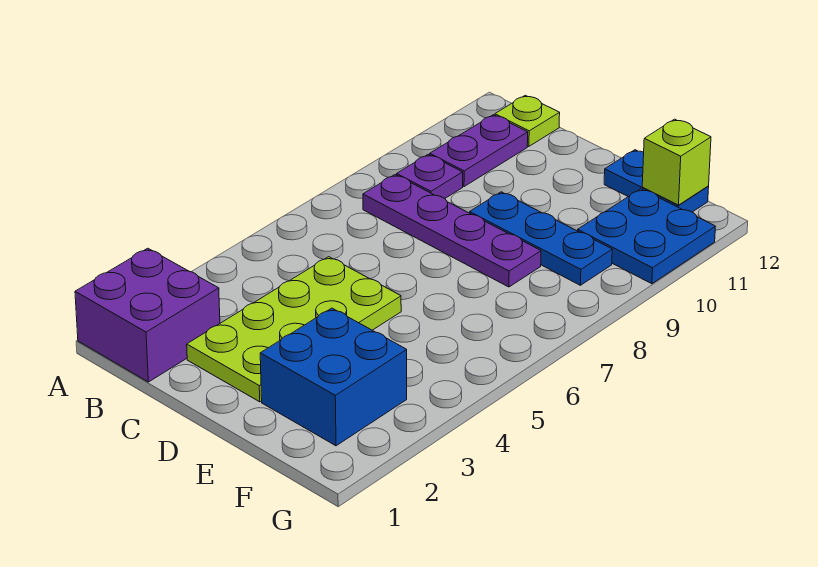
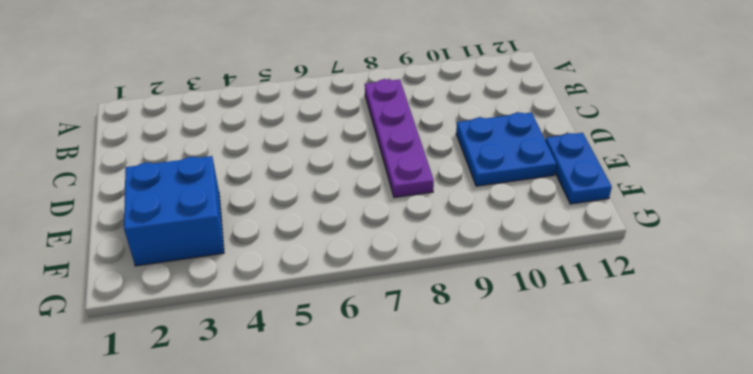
blue 2x2 plate [456,113,556,186] -> blue 2x2 plate moved to [578,189,715,284]
none -> purple 2x2 brick [75,248,220,382]
none -> purple 1x1 plate [397,154,463,198]

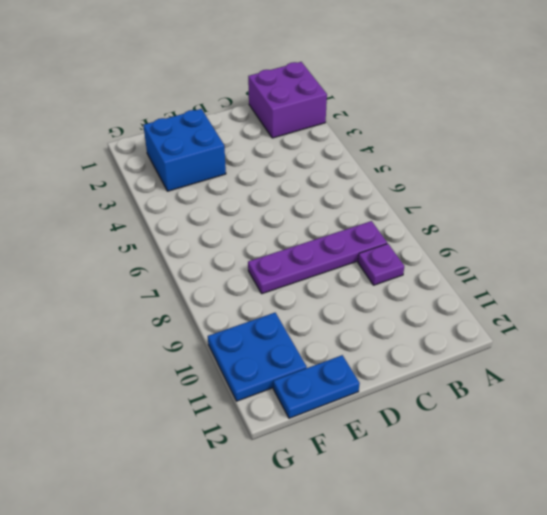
none -> purple 1x2 plate [430,115,528,187]
none -> lime 1x1 plate [495,95,560,146]

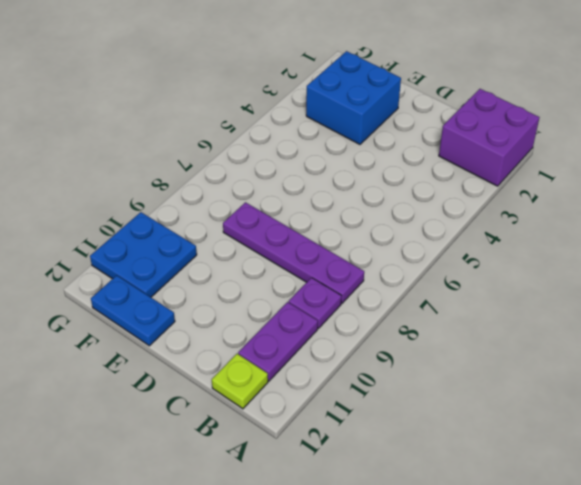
none -> lime 2x4 plate [187,257,401,402]
none -> blue 1x3 plate [470,192,612,285]

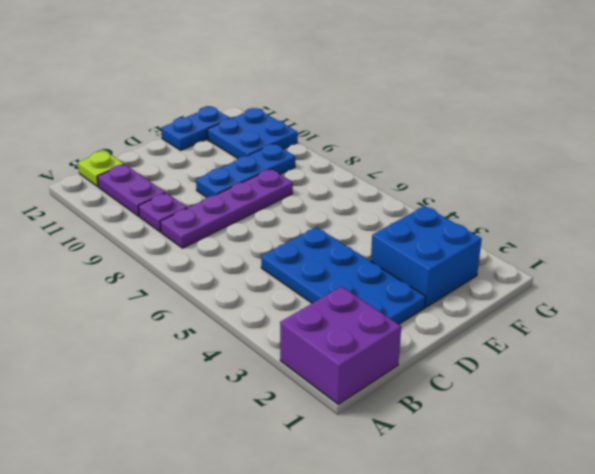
blue 2x4 plate [261,227,426,324] -> lime 2x4 plate [187,257,401,402]
none -> lime 1x1 brick [642,119,711,205]

